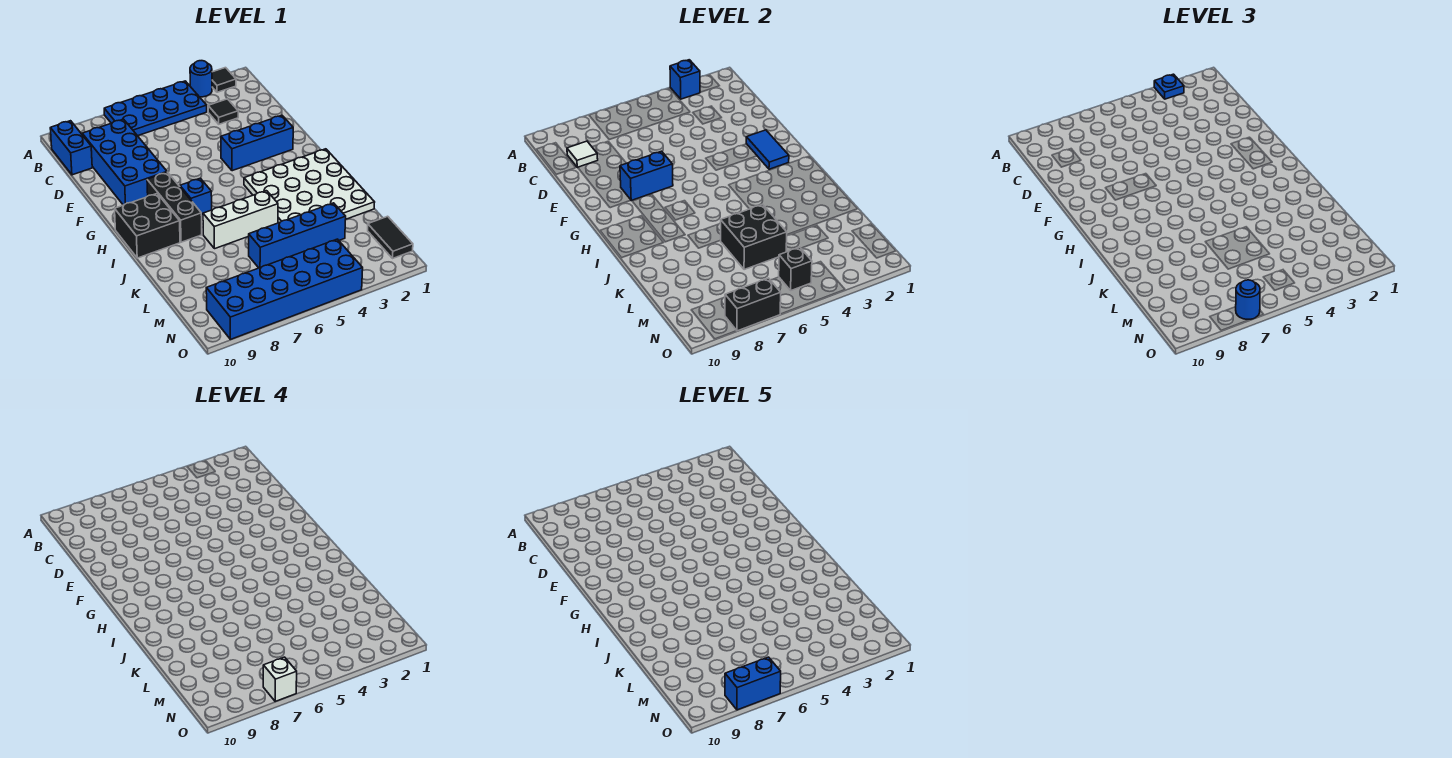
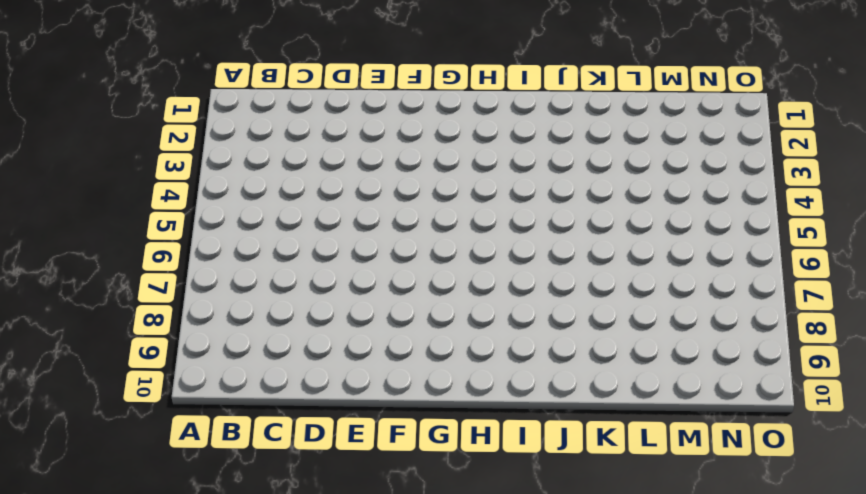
none -> black 1x1 tile [212,68,236,92]
none -> blue 1x1 round brick [190,61,212,97]
none -> blue 2x4 plate [104,81,207,136]

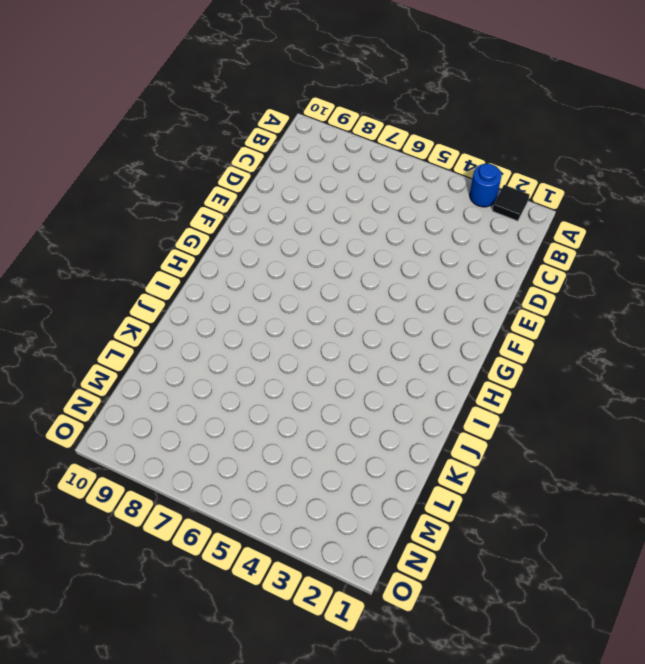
none -> blue 2x4 plate [104,81,207,136]
none -> blue 1x2 brick [50,121,92,175]
none -> black 1x1 tile [208,99,238,124]

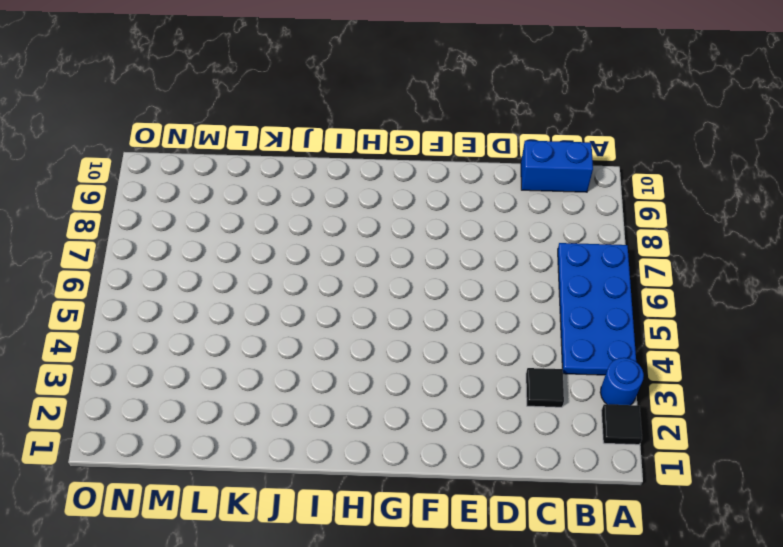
none -> blue 2x4 brick [82,119,167,205]
none -> blue 1x3 brick [221,115,293,171]
none -> black 1x3 brick [147,172,202,242]

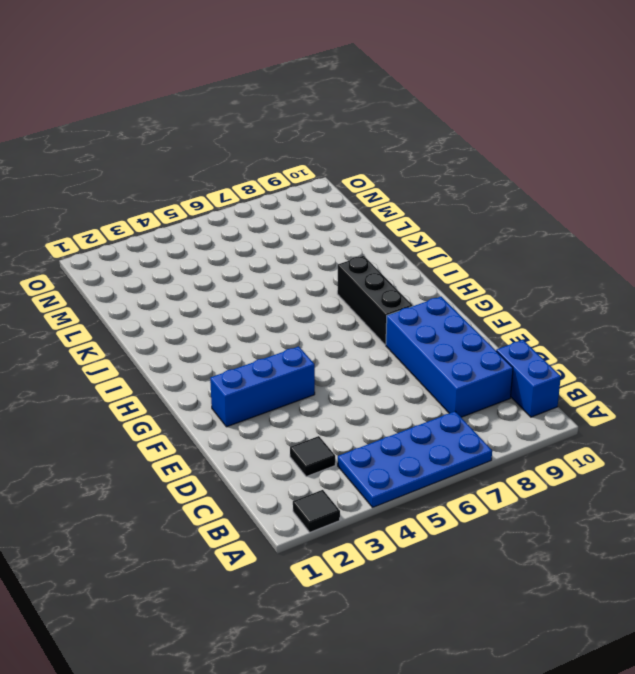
none -> blue 1x1 round brick [190,61,212,97]
none -> white 4x4 plate [244,149,375,223]
none -> blue 1x1 brick [180,178,212,217]

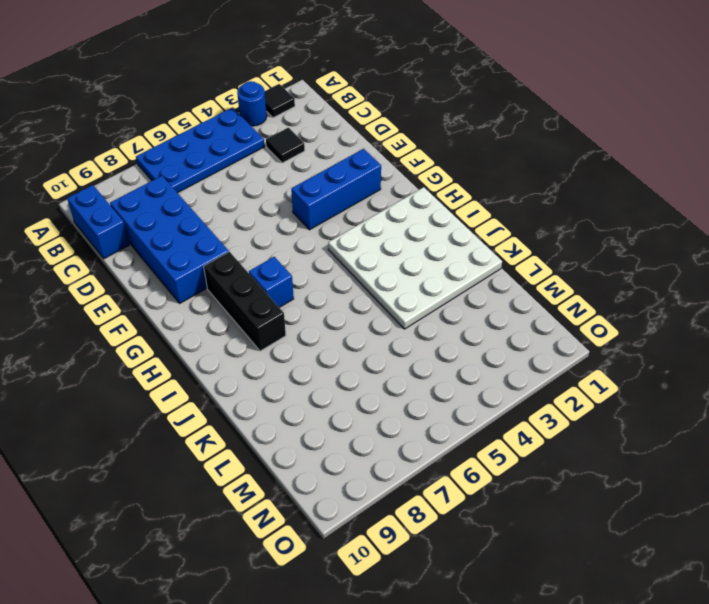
none -> black 2x2 brick [115,194,180,258]
none -> white 1x3 brick [203,191,278,249]
none -> blue 1x4 brick [249,203,346,268]

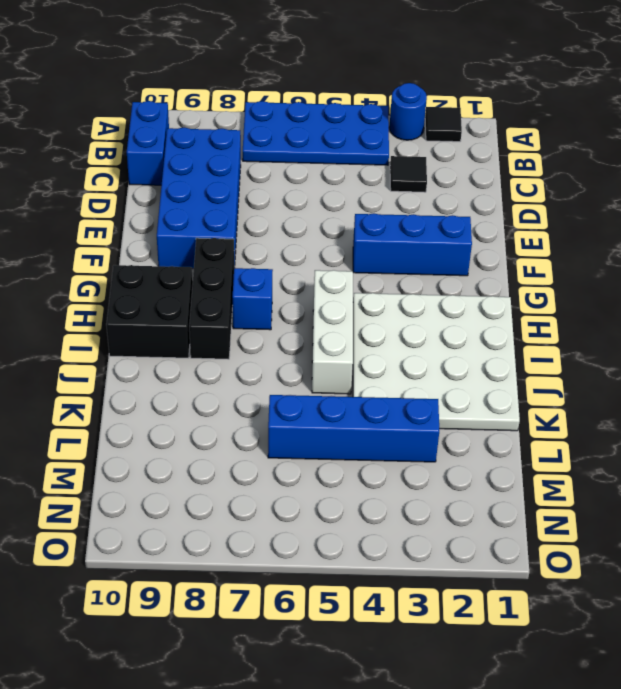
white 1x3 brick [312,270,353,394] -> white 1x3 brick turned to [203,191,278,249]
none -> black 1x2 tile [368,216,413,258]
none -> blue 2x6 brick [206,239,363,339]
none -> blue 1x1 brick [670,60,700,99]

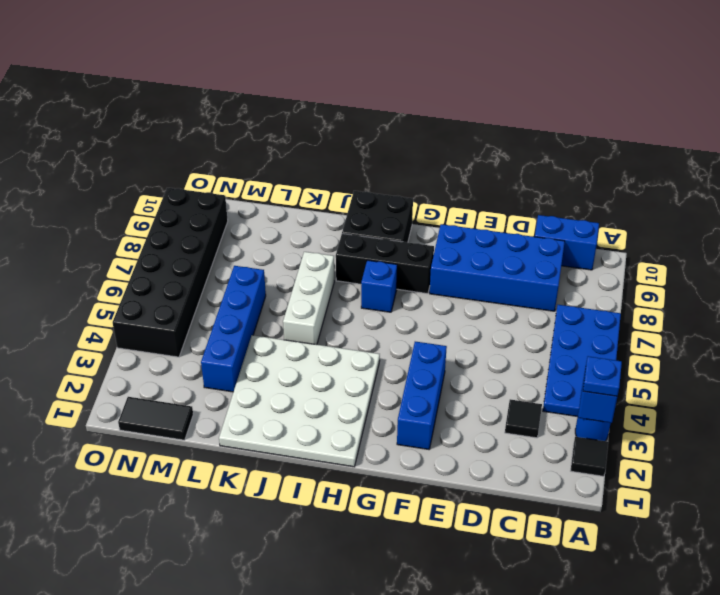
black 2x6 brick [113,188,228,357] -> blue 2x6 brick [206,239,363,339]
none -> white 1x1 tile [567,141,598,167]
none -> blue 1x2 tile [746,130,789,169]
none -> blue 1x2 brick [620,151,673,200]

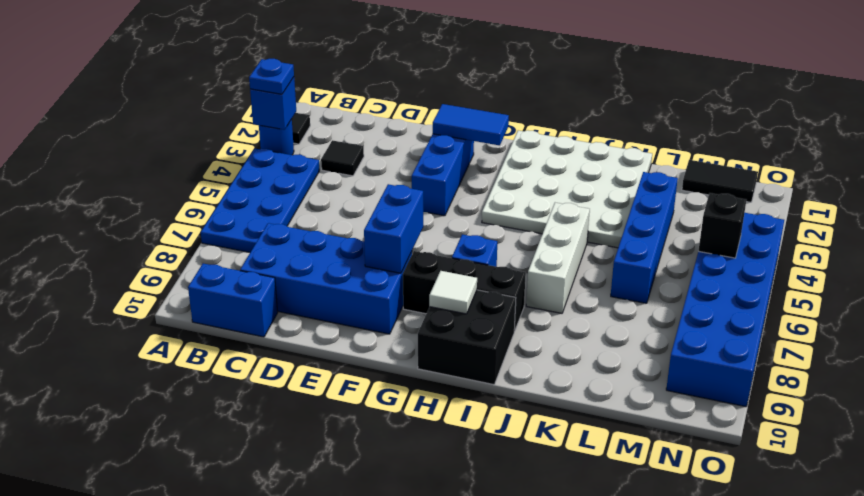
white 1x1 tile [429,271,477,314] -> white 1x1 tile moved to [567,141,598,167]
none -> black 2x2 brick [720,204,787,270]
none -> black 1x2 brick [725,278,781,331]
none -> blue 1x1 round brick [1236,280,1260,319]

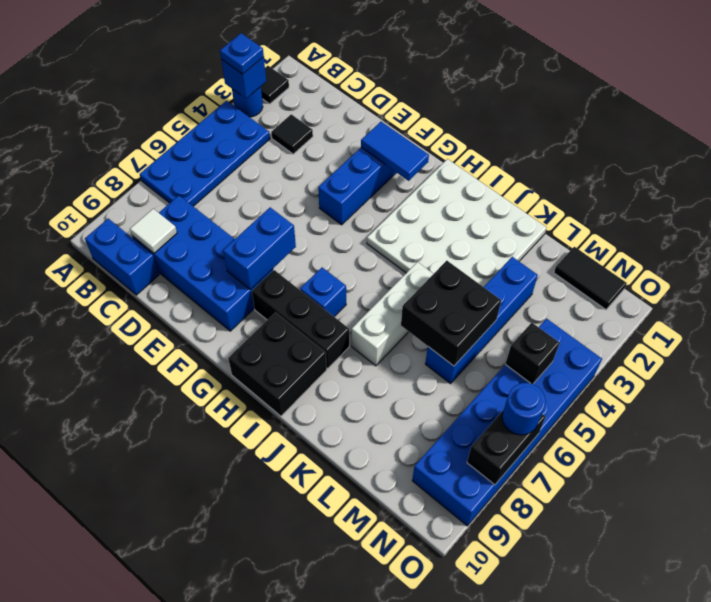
none -> white 1x1 brick [263,657,297,701]
none -> blue 1x2 brick [725,657,781,710]

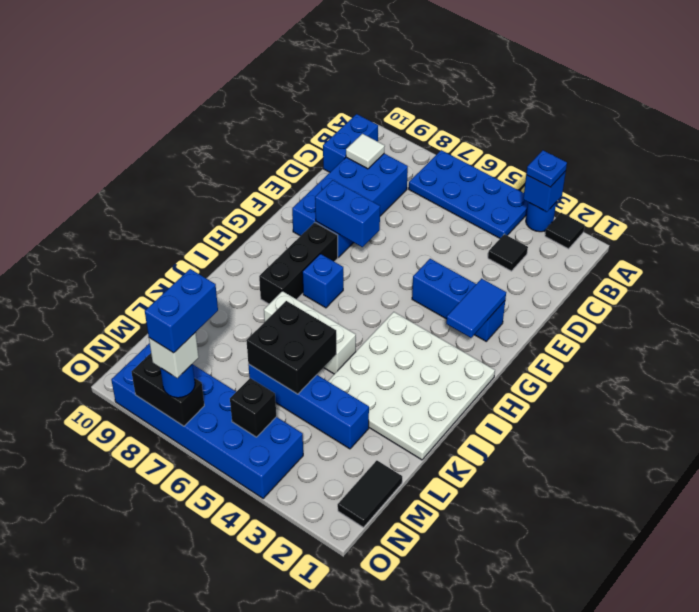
blue 1x2 brick [145,269,218,353] -> blue 1x2 brick turned to [725,657,781,710]
none -> black 2x2 brick [115,194,180,258]

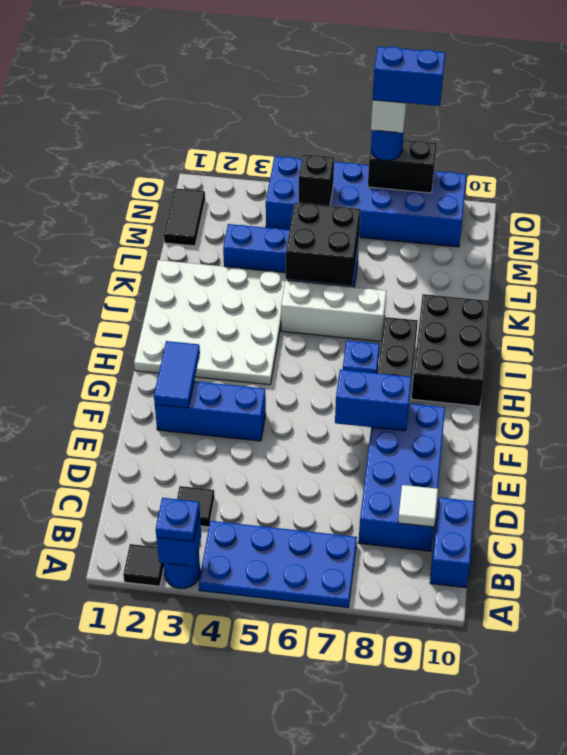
black 2x3 brick [412,294,490,406] -> black 2x2 brick [115,194,180,258]

